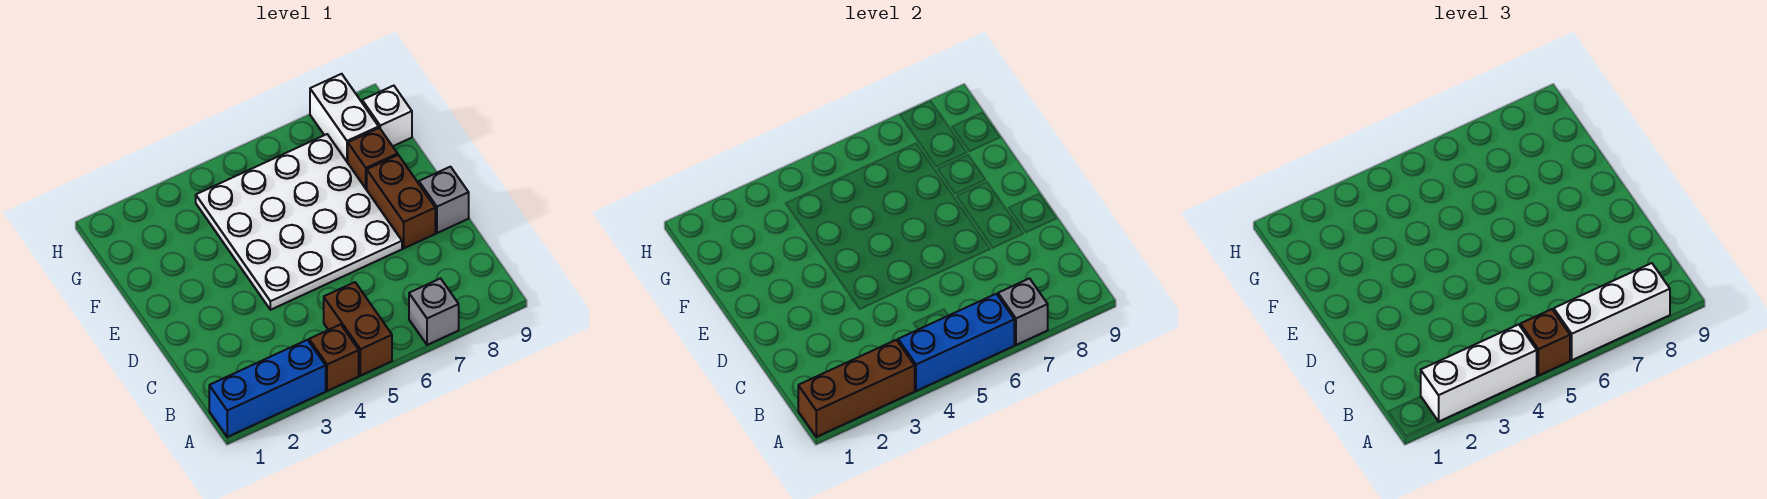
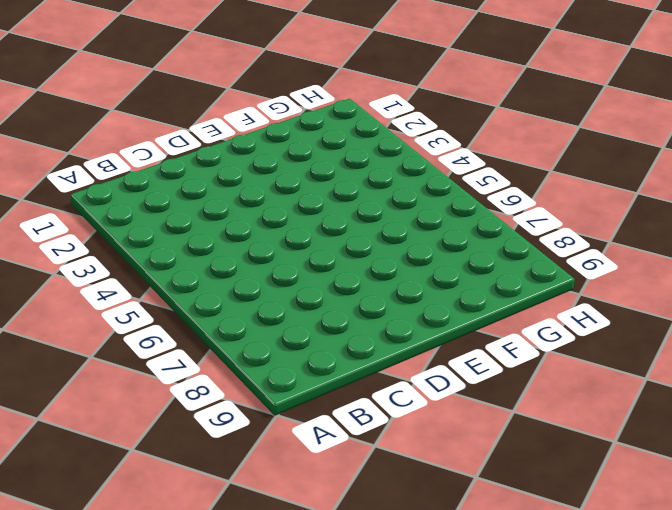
none -> blue 1x3 brick [209,340,326,437]
none -> brown 1x1 brick [309,324,359,391]
none -> brown 1x2 brick [324,282,392,376]

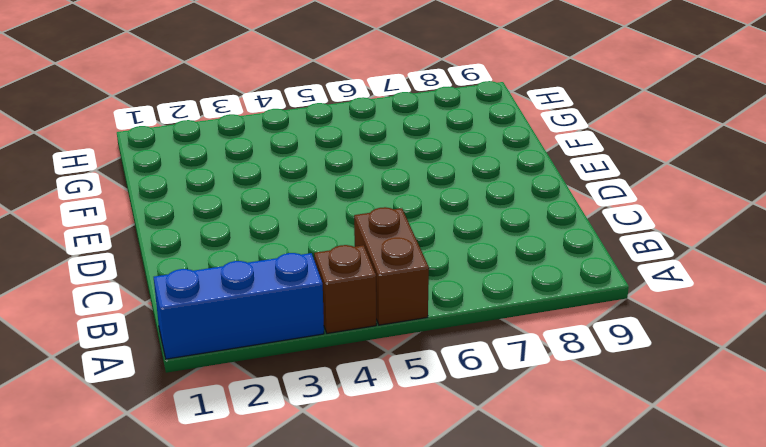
none -> grey 1x1 brick [409,278,459,345]
none -> white 4x4 plate [196,134,402,310]
none -> brown 1x2 brick [367,155,435,248]

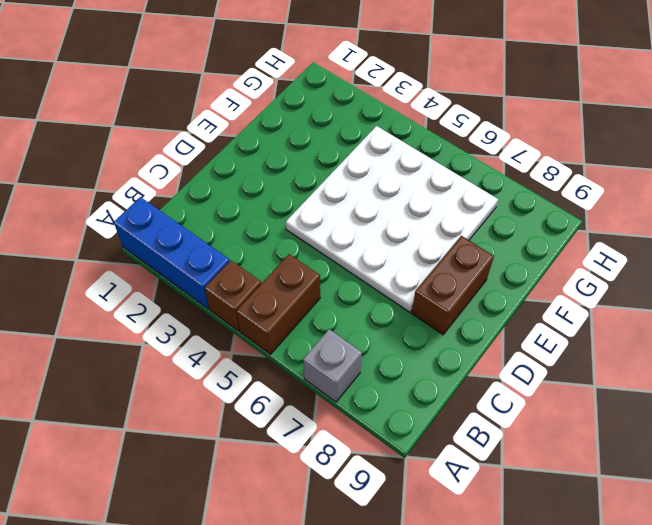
none -> grey 1x1 brick [419,167,469,233]
none -> brown 1x1 brick [348,128,398,190]
none -> white 1x2 brick [310,74,379,163]

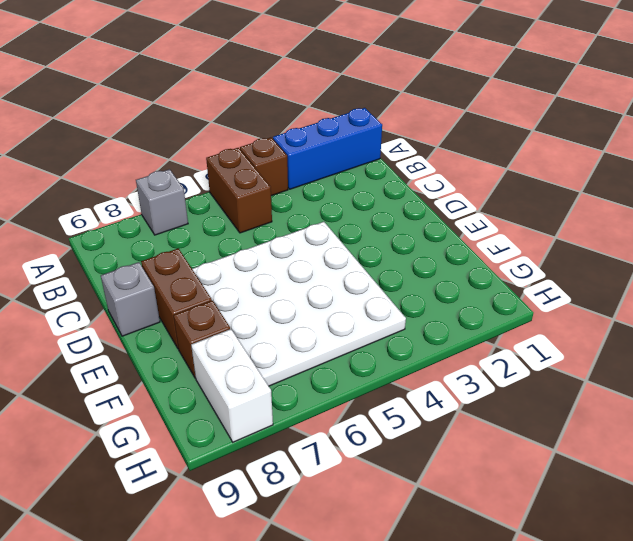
none -> white 1x1 brick [362,86,412,146]
none -> brown 1x3 brick [798,340,915,437]
none -> blue 1x3 brick [898,294,1014,391]

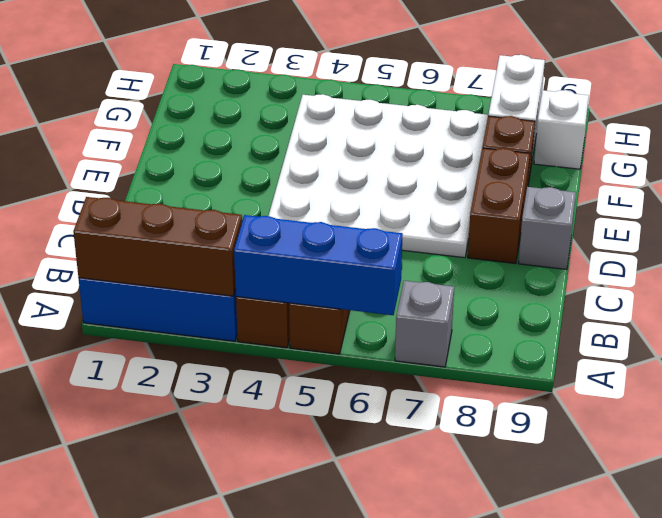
none -> grey 1x1 brick [998,278,1048,345]
none -> white 1x3 brick [1421,324,1537,422]
none -> brown 1x1 brick [1520,309,1570,376]

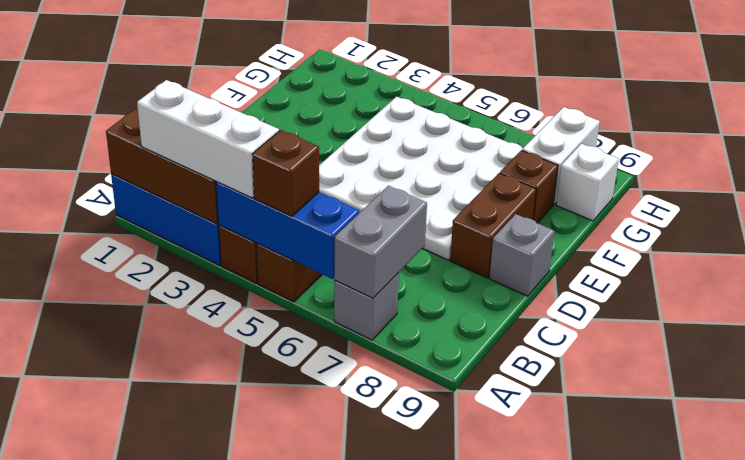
grey 1x2 brick [334,186,427,298] -> grey 1x1 brick [998,278,1048,345]
none -> white 1x3 brick [1554,263,1670,360]

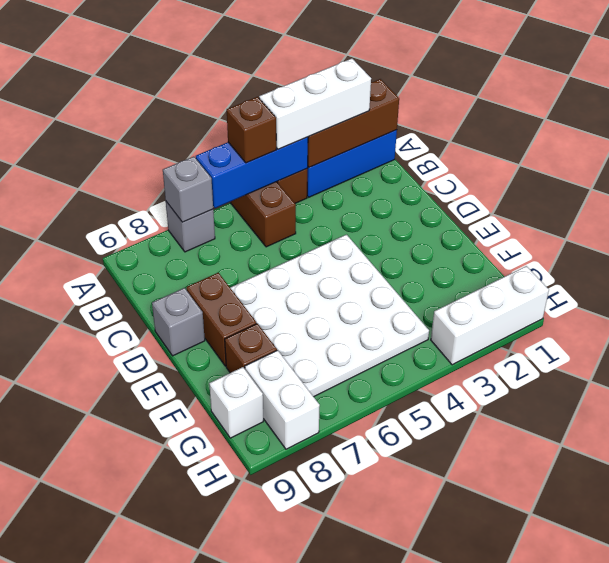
white 1x3 brick [431,266,549,365] -> white 1x3 brick moved to [1554,263,1670,360]

